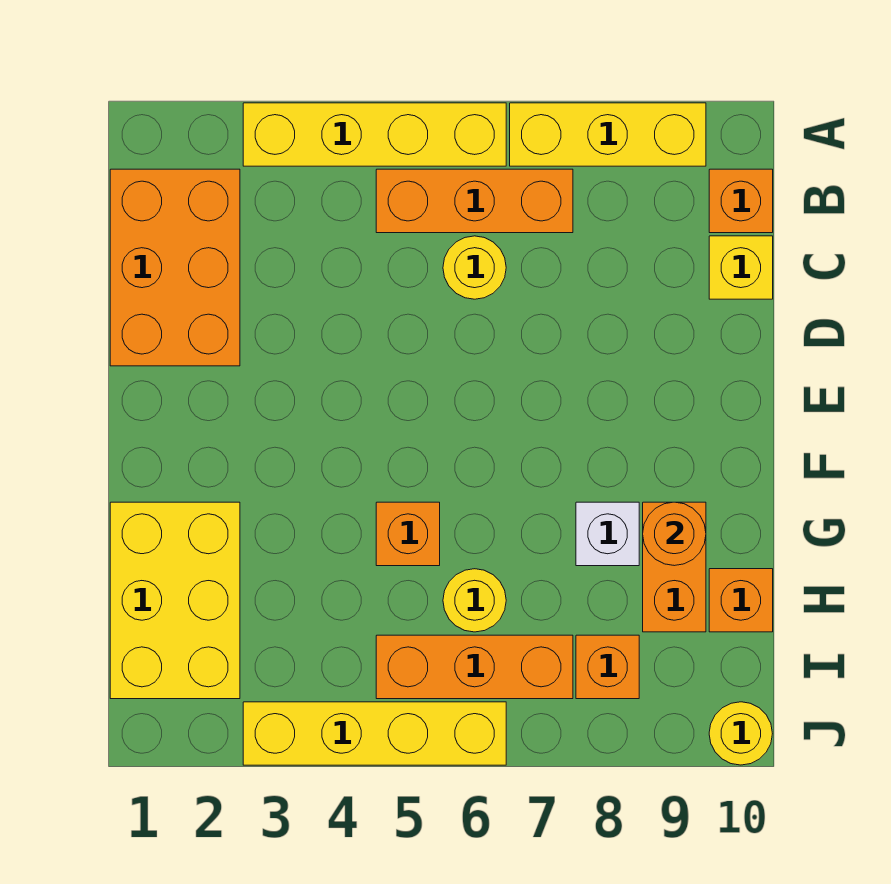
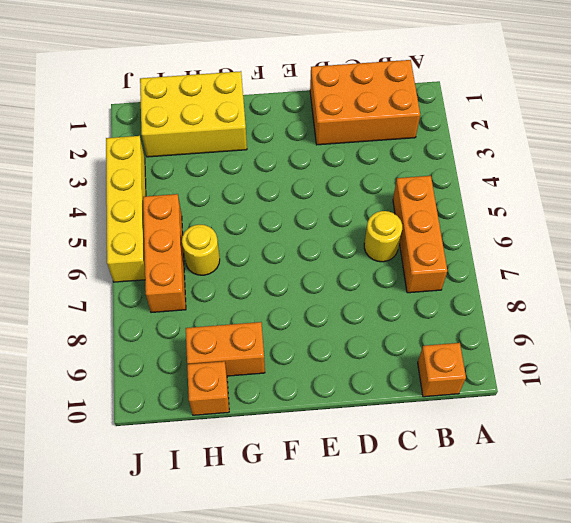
none -> yellow 1x4 brick [243,103,506,166]
none -> yellow 1x3 brick [510,103,706,166]
none -> yellow 1x1 brick [709,236,773,299]

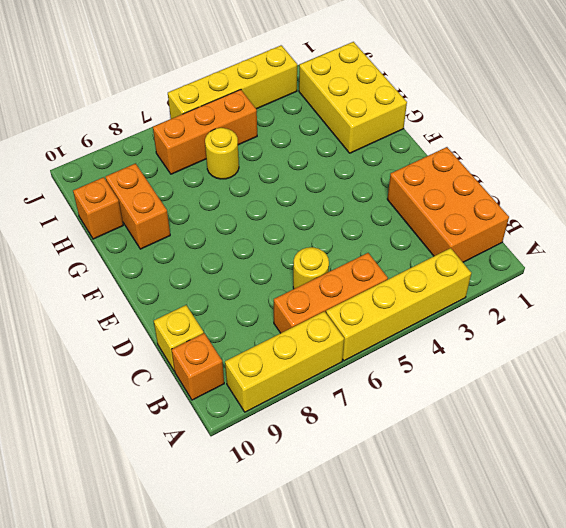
none -> orange 1x1 brick [376,502,440,566]
none -> white 1x1 brick [576,502,639,566]
none -> orange 1x1 brick [576,635,639,699]

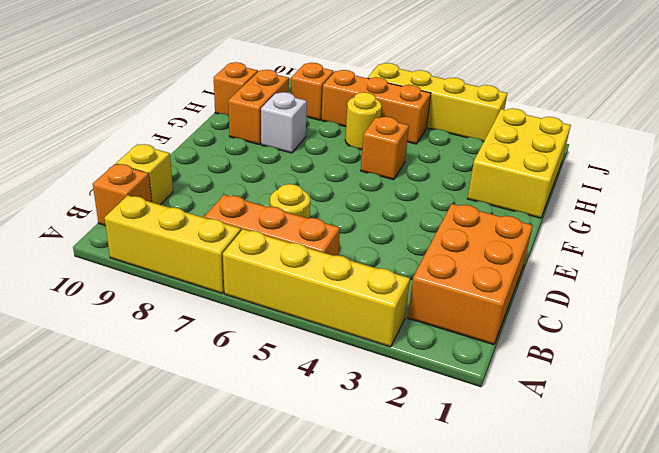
none -> yellow 1x1 round brick [709,702,772,765]
none -> orange 1x1 round brick [643,502,706,566]

